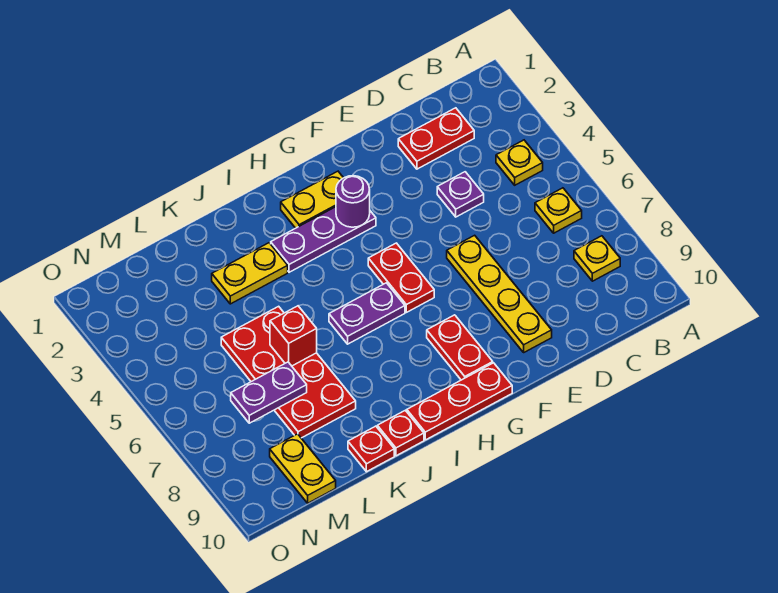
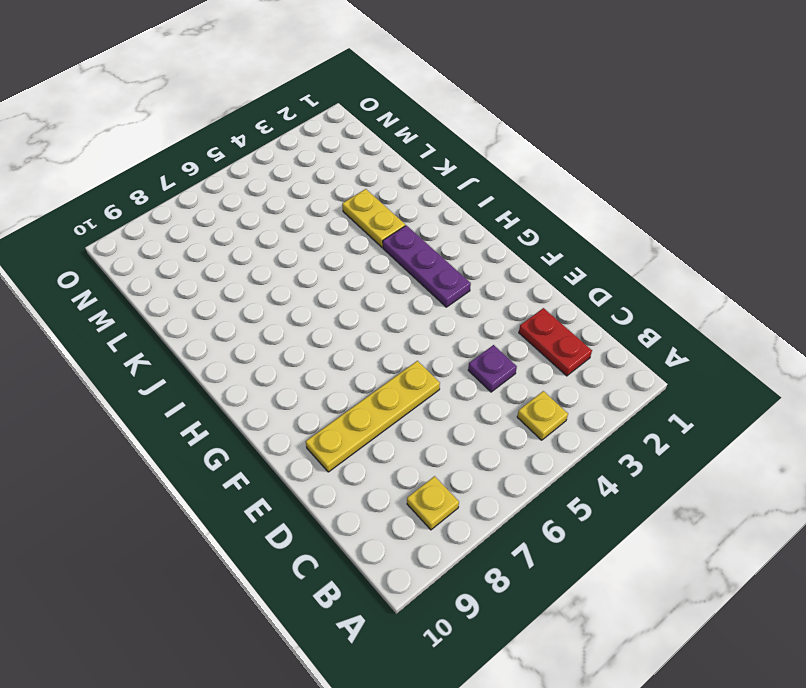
none -> yellow 1x1 plate [535,188,582,233]
none -> yellow 1x2 plate [281,171,343,228]
none -> red 1x2 plate [368,243,434,312]

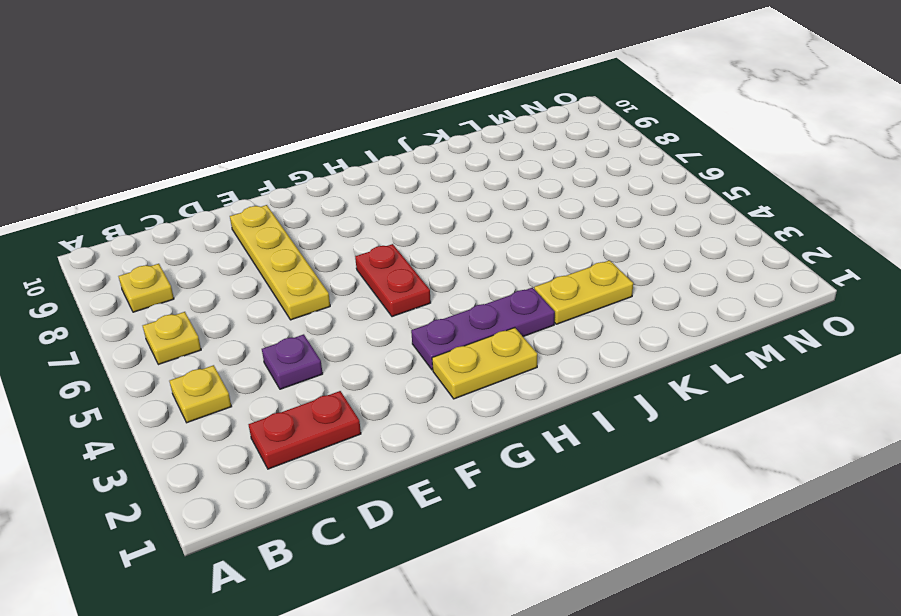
none -> red 1x2 plate [427,315,493,380]
none -> red 1x3 plate [407,363,512,440]
none -> purple 1x2 plate [329,283,405,344]

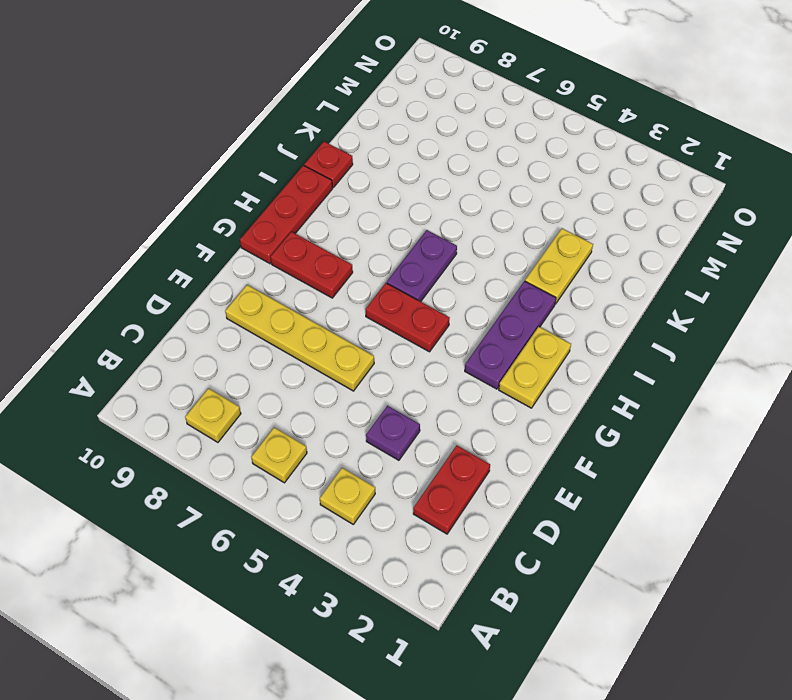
none -> red 2x4 plate [221,306,356,438]
none -> red 1x1 plate [348,426,394,472]
none -> yellow 1x2 plate [270,434,336,503]

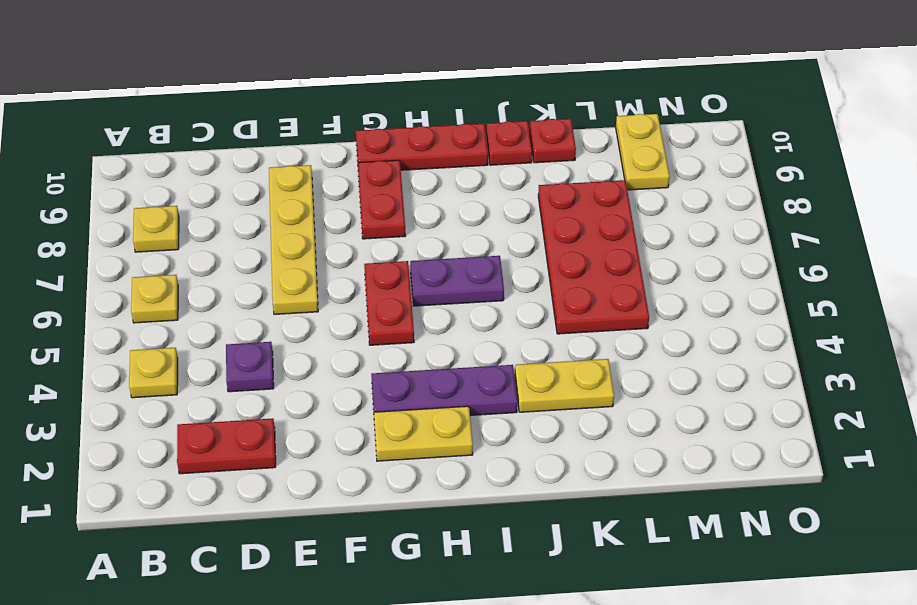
none -> purple 1x1 round brick [336,176,370,227]
none -> red 1x1 brick [270,306,317,366]
none -> purple 1x2 plate [231,362,307,423]

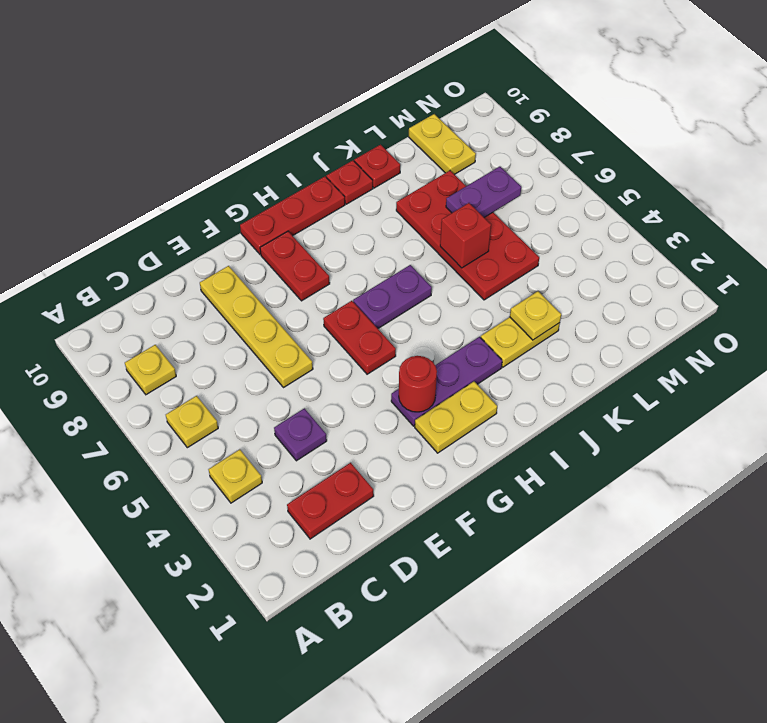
red 1x1 round brick [399,356,437,412] -> purple 1x1 round brick [336,176,370,227]
yellow 1x1 plate [510,291,561,340] -> none

